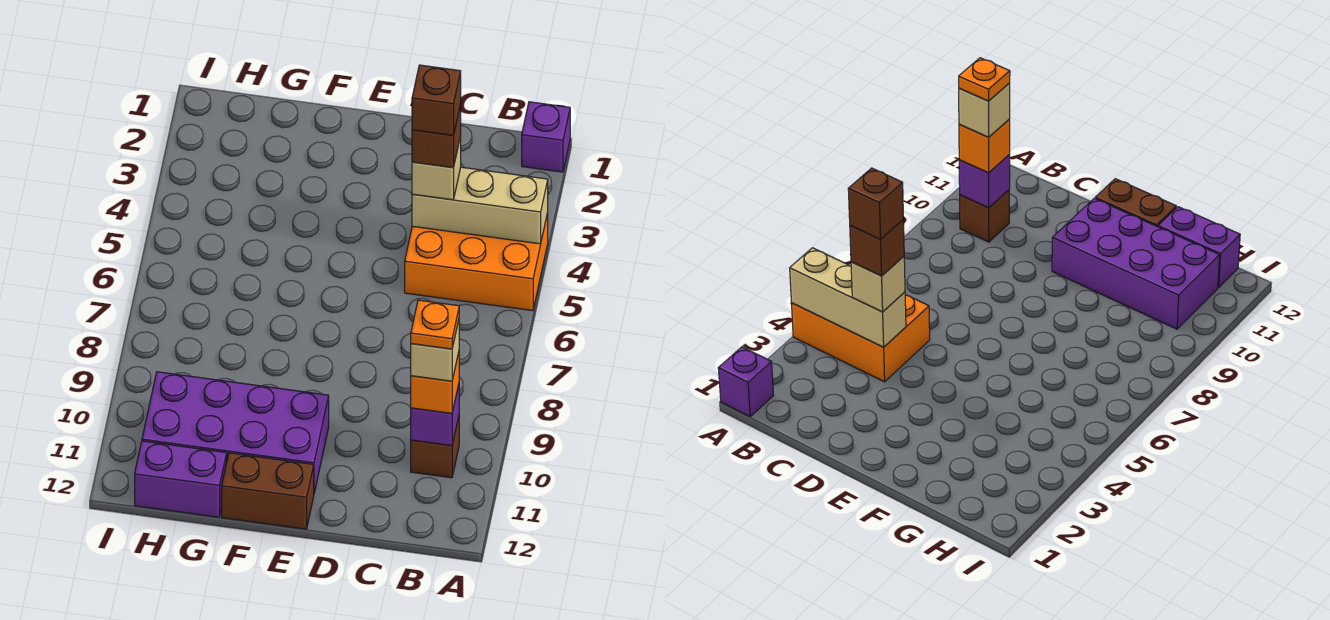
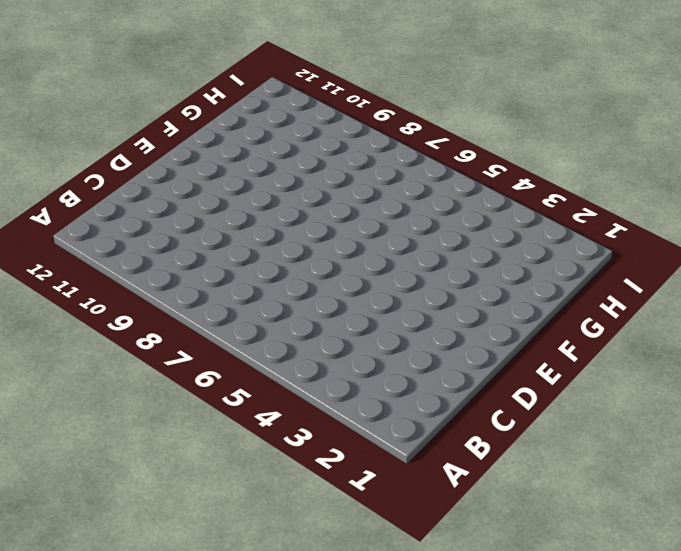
none -> purple 1x1 brick [522,102,570,172]
none -> orange 2x3 brick [405,213,548,311]
none -> brown 1x1 brick [411,417,459,478]

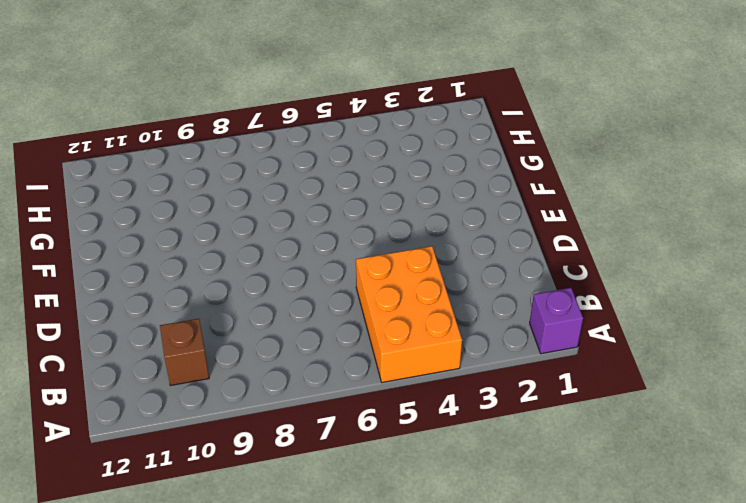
none -> purple 2x4 brick [142,372,329,493]
none -> brown 1x2 brick [222,453,314,529]
none -> purple 1x2 brick [135,441,227,517]

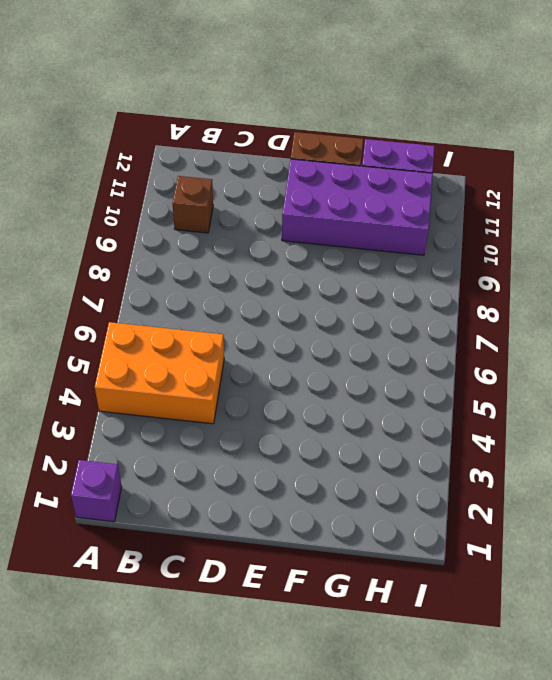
none -> tan 1x3 brick [412,167,548,244]
none -> purple 1x1 brick [411,385,459,446]
none -> orange 1x1 brick [411,352,459,413]

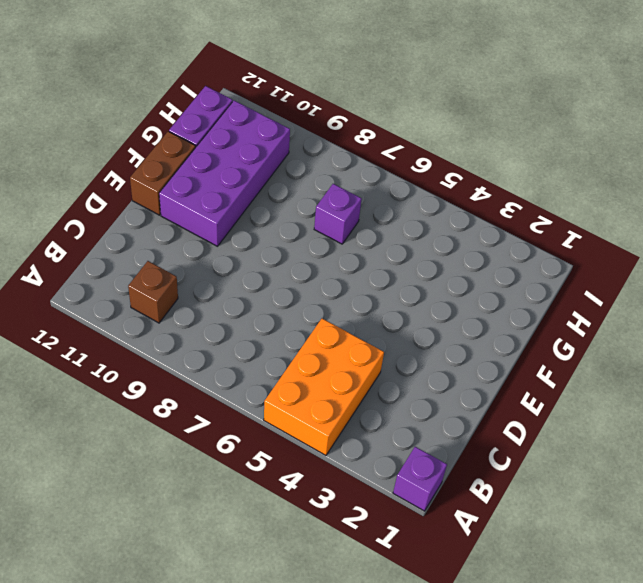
purple 1x1 brick [314,184,362,244] -> purple 1x1 brick moved to [411,385,459,446]
none -> tan 1x3 brick [412,167,548,244]
none -> orange 1x1 brick [411,352,459,413]
none -> tan 1x1 brick [412,136,461,200]

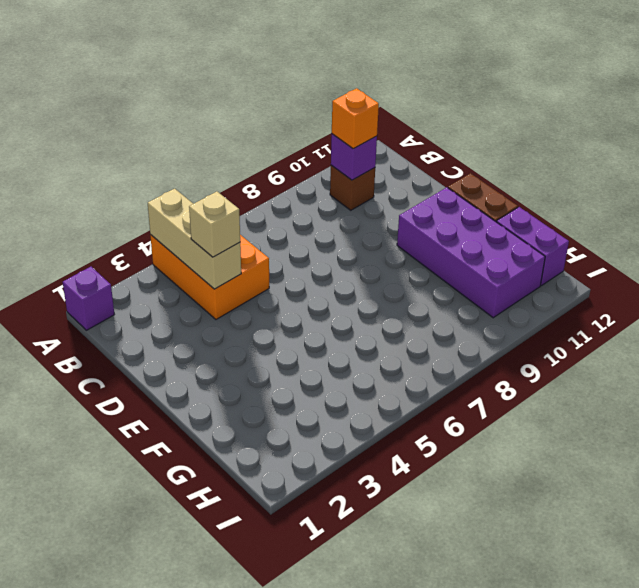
none -> tan 1x1 brick [411,320,459,381]
none -> brown 1x1 brick [412,104,461,168]
none -> orange 1x1 plate [411,300,459,349]

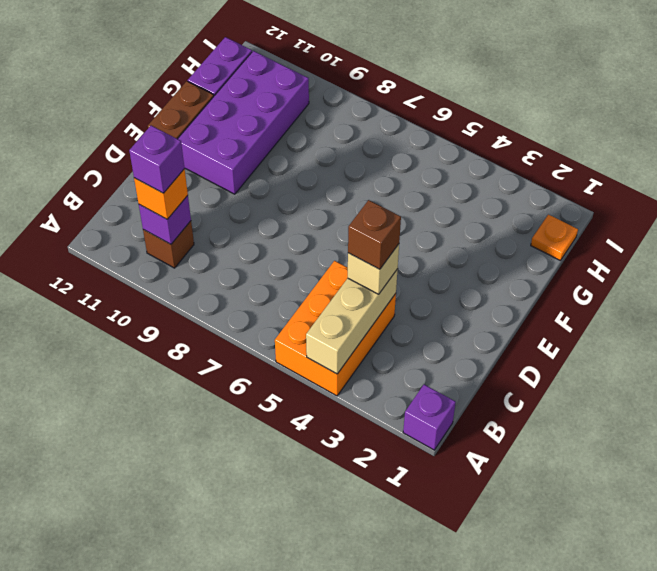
purple 1x1 brick [129,126,185,193] -> tan 1x1 brick [411,320,459,381]
orange 1x1 plate [531,215,578,261] -> orange 1x1 plate moved to [411,300,459,349]
none -> brown 1x1 brick [412,65,461,135]

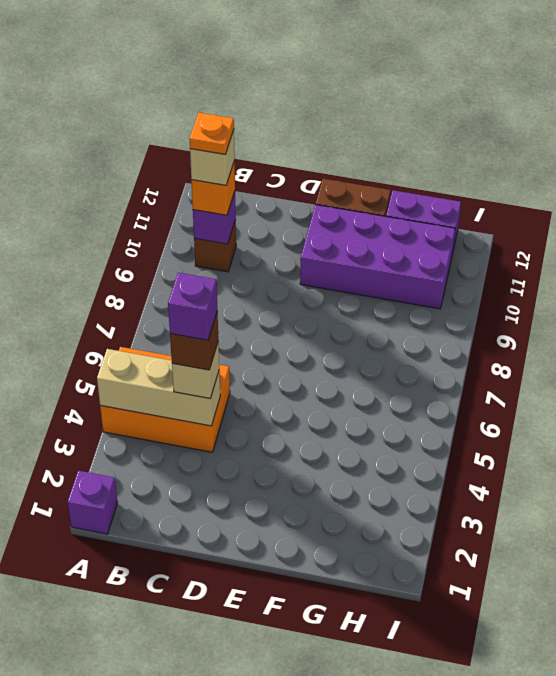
purple 1x1 brick [168,273,217,340] -> brown 1x1 brick [412,65,461,135]

